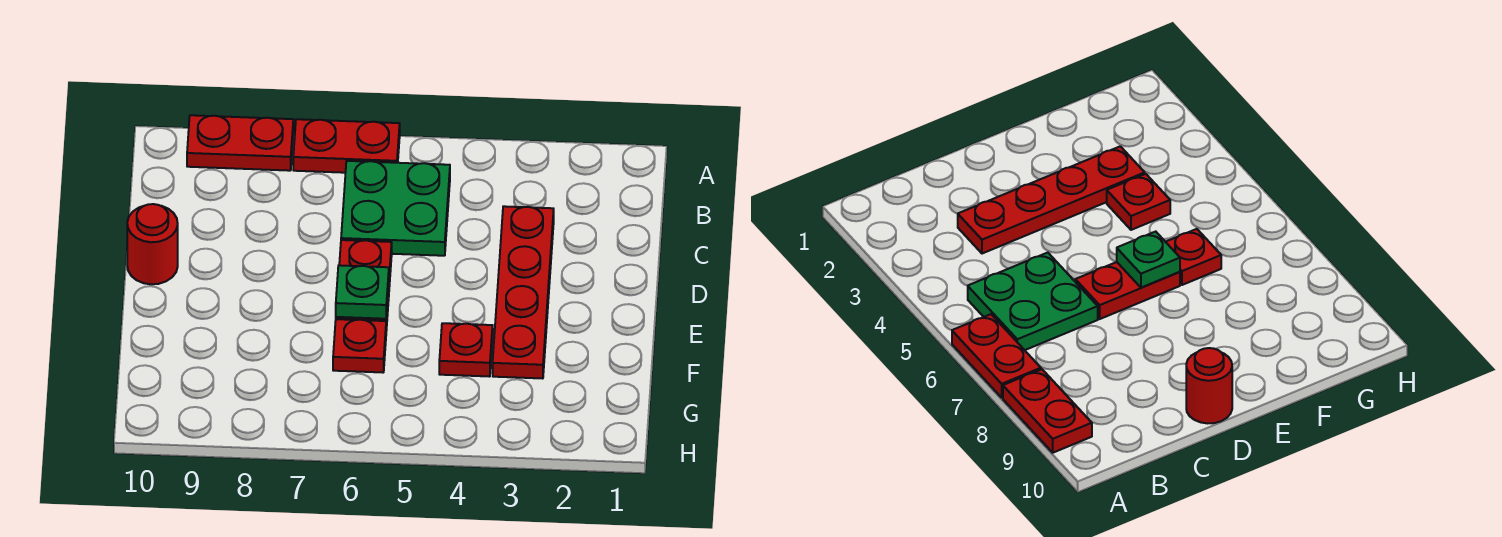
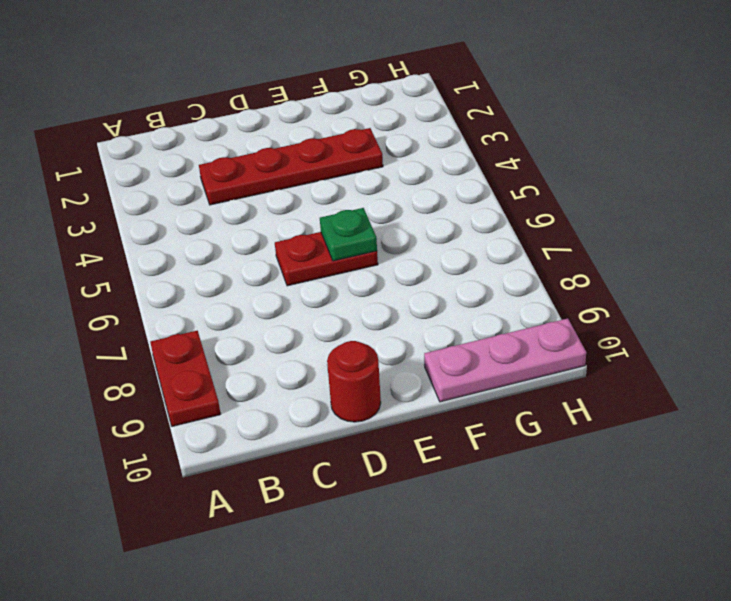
pink 1x3 plate [424,318,586,402] -> none
none -> red 1x2 plate [293,119,400,173]
none -> green 2x2 plate [341,161,450,256]

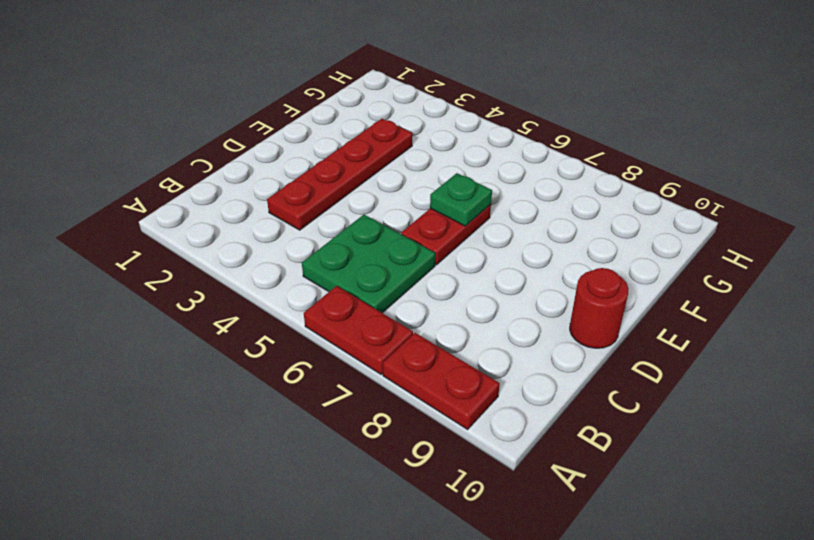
none -> red 1x1 plate [439,323,493,377]
none -> red 1x1 plate [333,319,386,373]

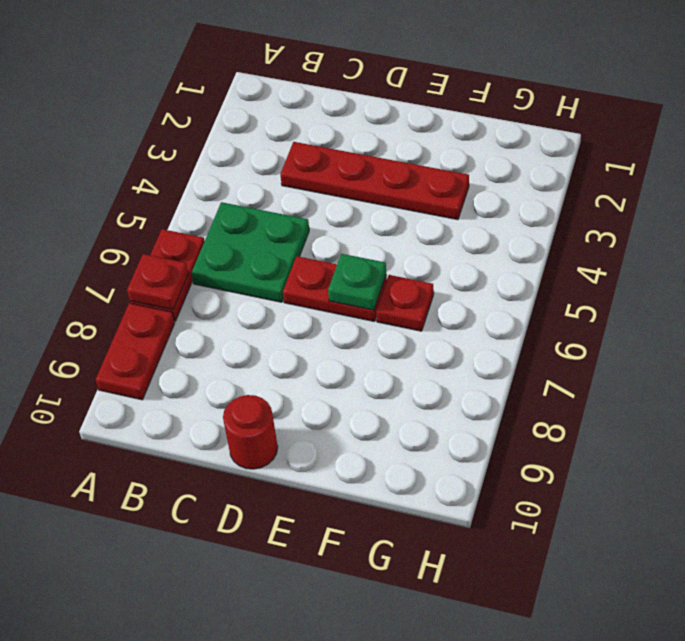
red 1x1 plate [127,254,188,310] -> red 1x1 plate moved to [439,323,493,377]

